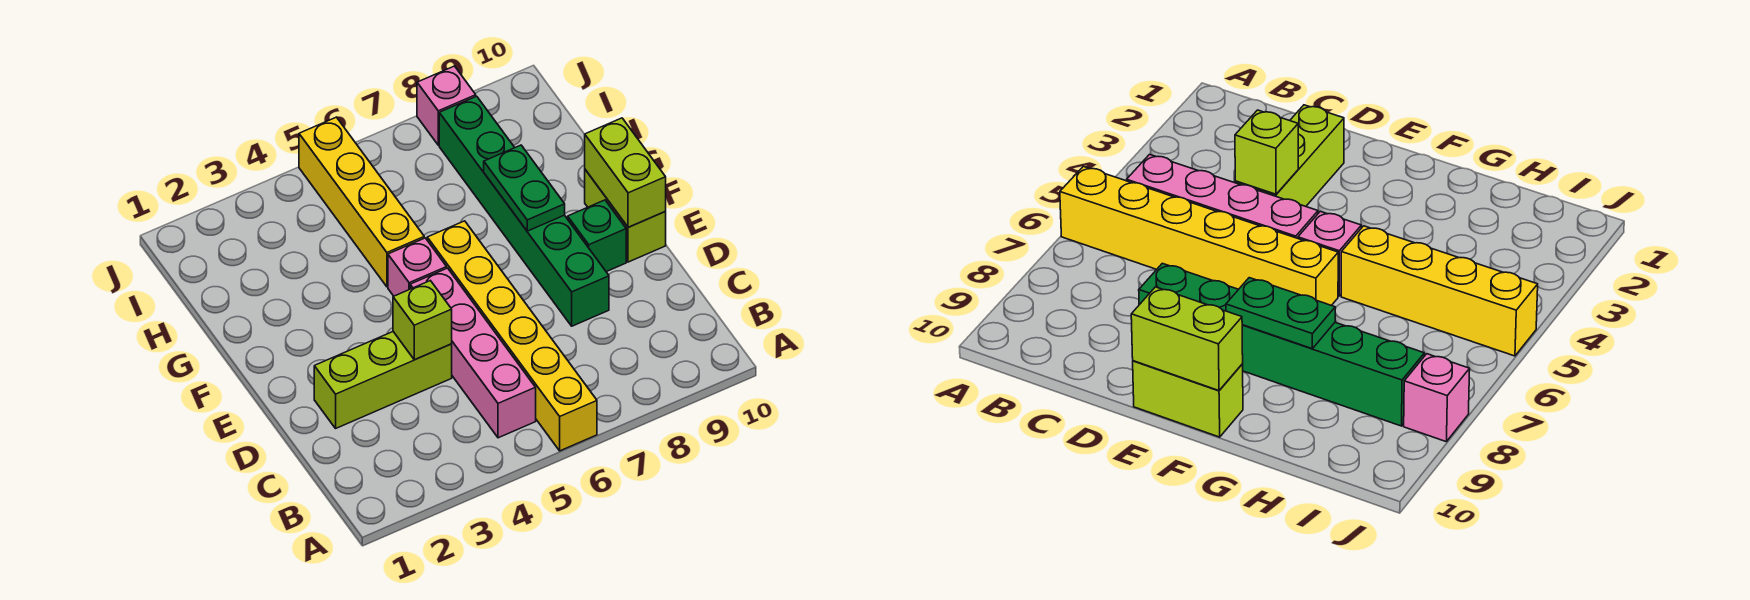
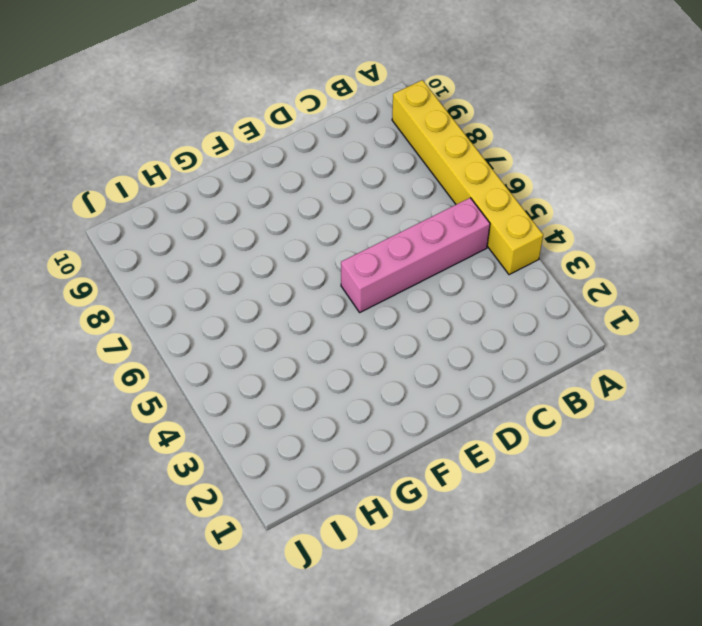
yellow 1x6 brick [392,80,543,275] -> yellow 1x6 brick turned to [427,221,597,451]
none -> lime 1x3 brick [314,332,452,428]
none -> green 1x6 brick [439,96,609,326]
none -> green 1x1 brick [568,200,626,272]

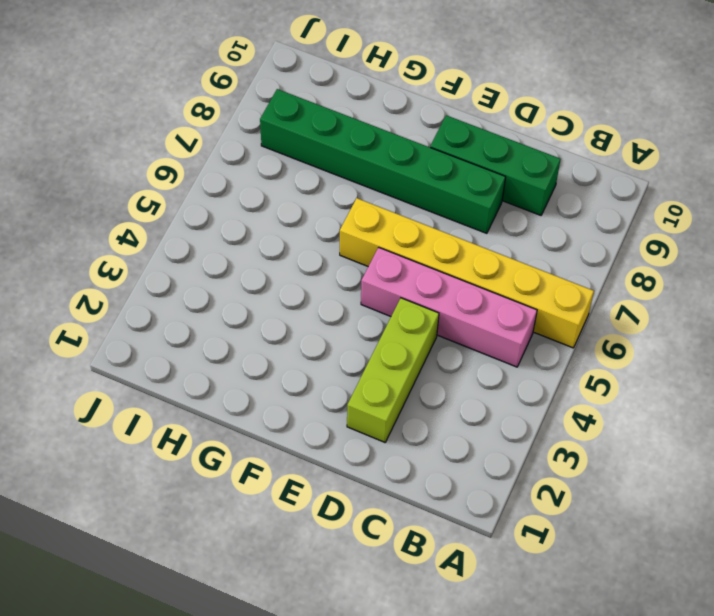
green 1x3 brick [430,115,561,215] -> green 1x1 brick [568,200,626,272]
none -> lime 1x2 brick [585,170,666,262]
none -> pink 1x1 brick [388,238,447,296]
none -> yellow 1x4 brick [299,117,424,287]

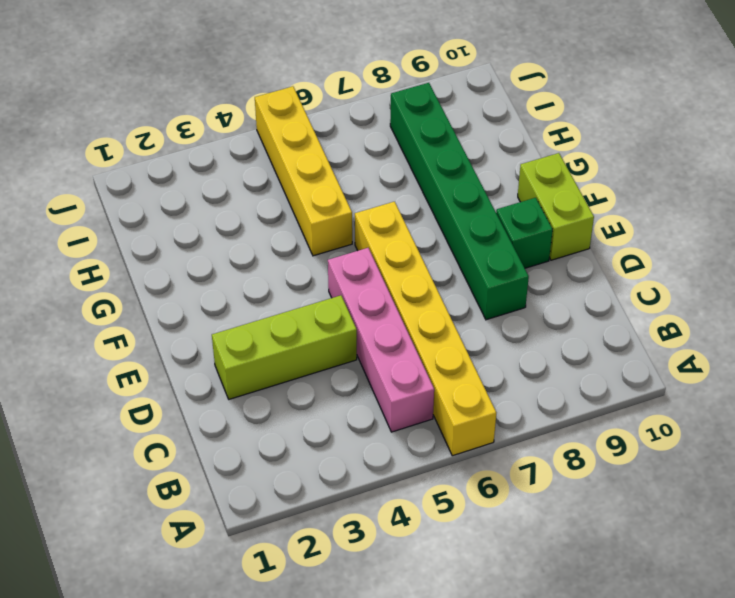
none -> pink 1x1 brick [388,238,447,296]
none -> pink 1x1 brick [417,66,476,145]
none -> lime 1x1 brick [393,281,452,360]

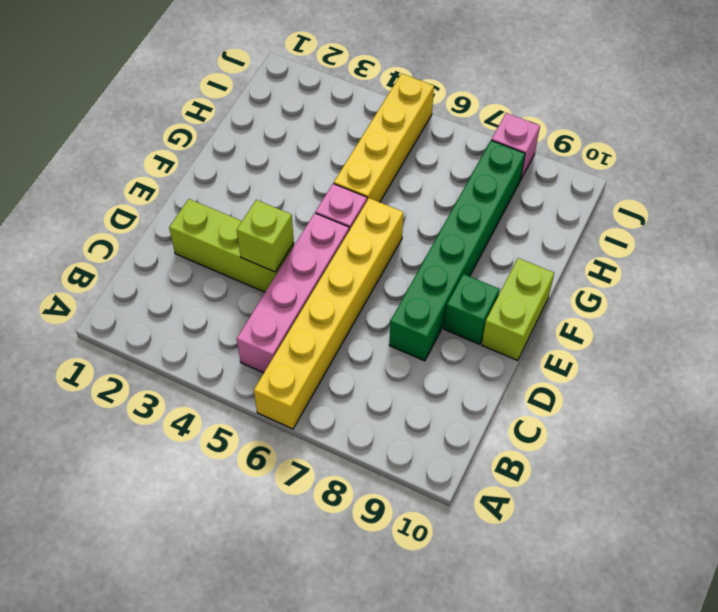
none -> lime 1x2 brick [585,118,666,227]
none -> green 1x2 plate [484,145,565,231]

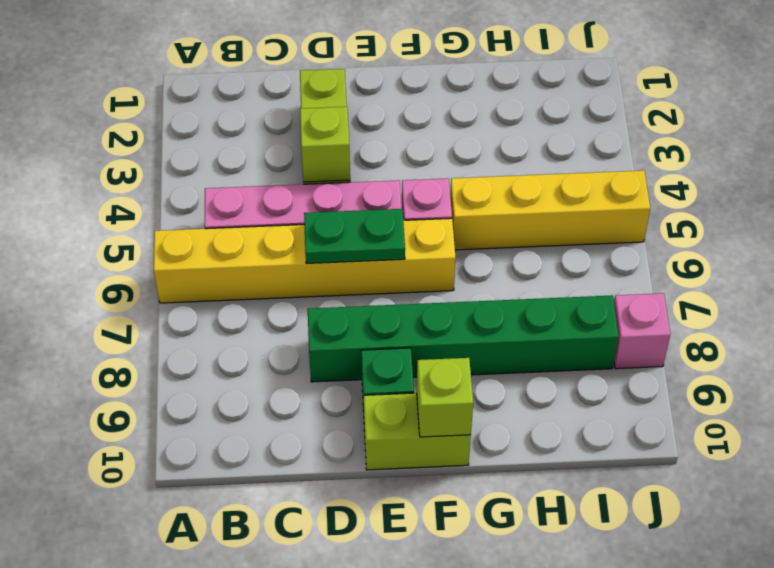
green 1x2 plate [304,209,405,263] -> green 1x2 plate moved to [484,145,565,231]
lime 1x1 brick [417,358,473,437] -> lime 1x2 brick [585,118,666,227]

